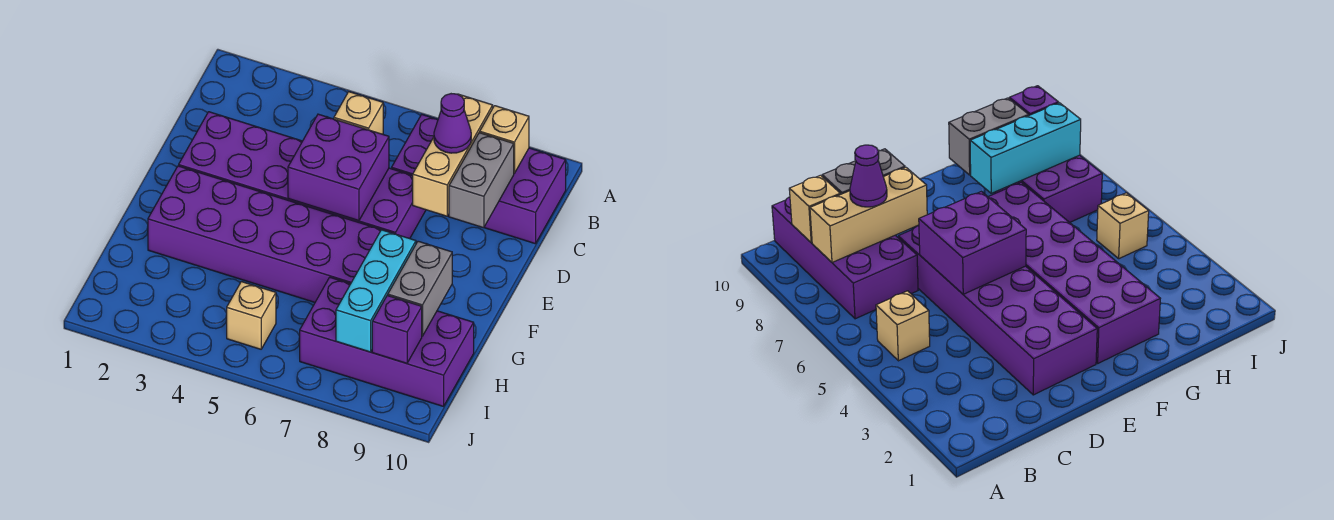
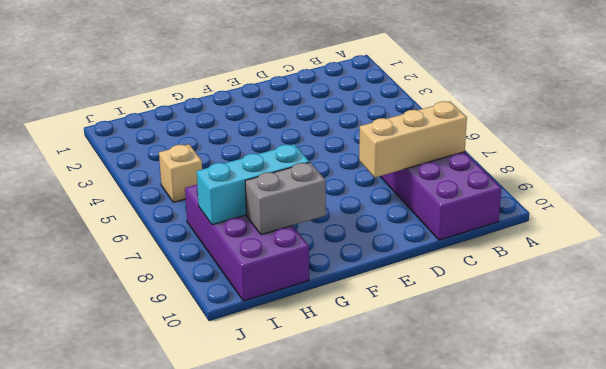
none -> tan 1x1 brick [334,92,383,134]
none -> purple 2x6 brick [179,112,426,239]
none -> purple 2x6 brick [148,166,381,302]

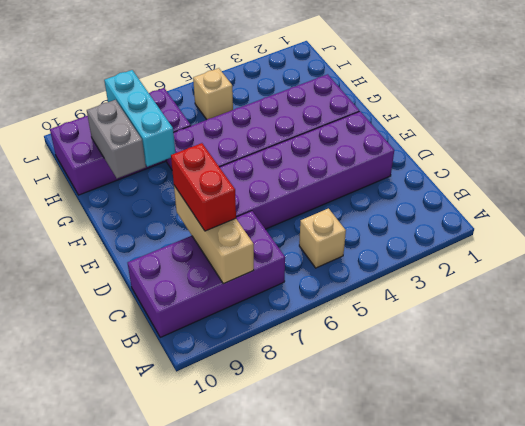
red 1x2 brick [171,143,236,231] -> purple 1x1 cone [434,94,471,153]
none -> tan 1x1 brick [480,106,529,173]
none -> grey 1x2 brick [449,133,514,228]
none -> purple 2x2 brick [288,114,389,221]

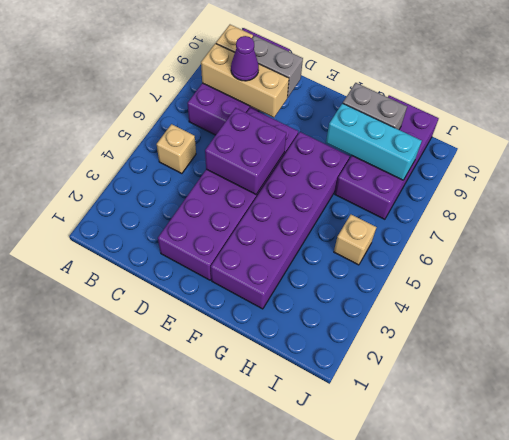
none -> purple 1x1 brick [372,295,422,363]

